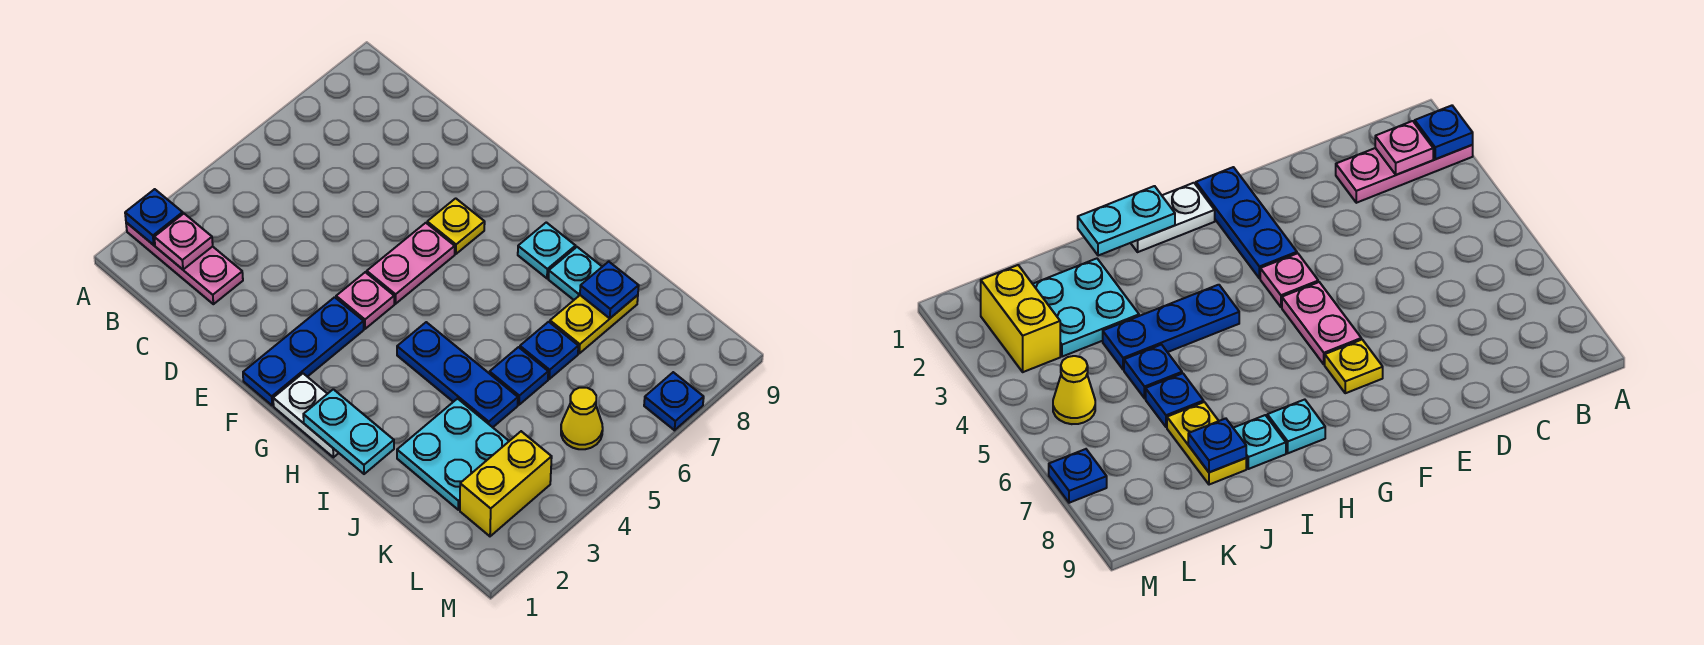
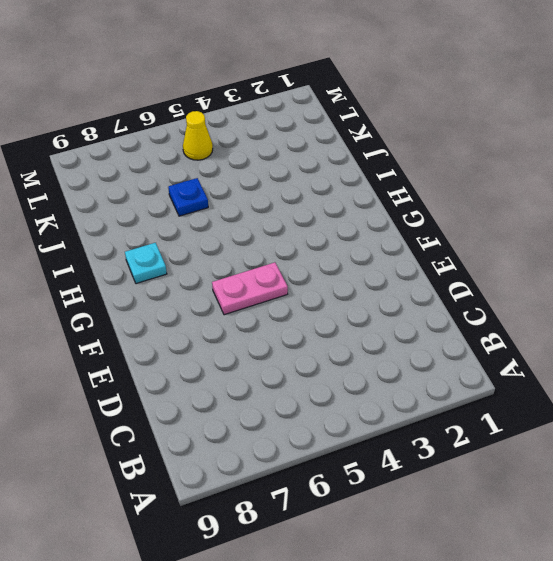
none -> pink 1x3 plate [126,222,243,304]
none -> blue 1x3 plate [243,297,364,405]
none -> pink 1x1 plate [336,272,394,329]

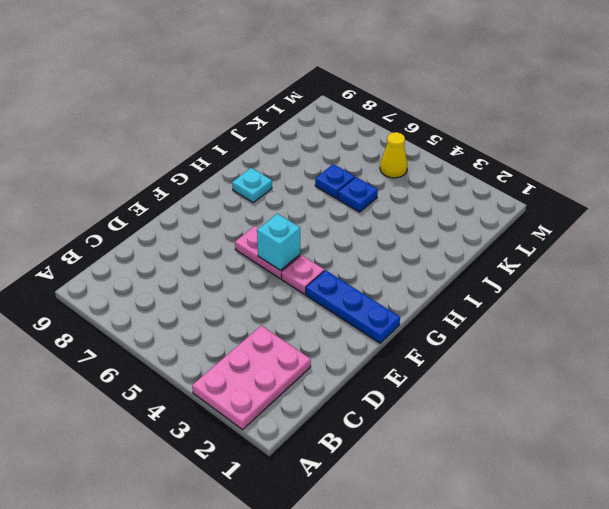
pink 2x3 plate [192,326,311,430] -> pink 1x3 plate [126,222,243,304]
cyan 1x1 brick [257,214,300,270] -> none
none -> yellow 1x1 plate [427,198,485,254]
none -> white 1x2 plate [273,374,338,457]
none -> blue 1x3 plate [397,322,518,427]

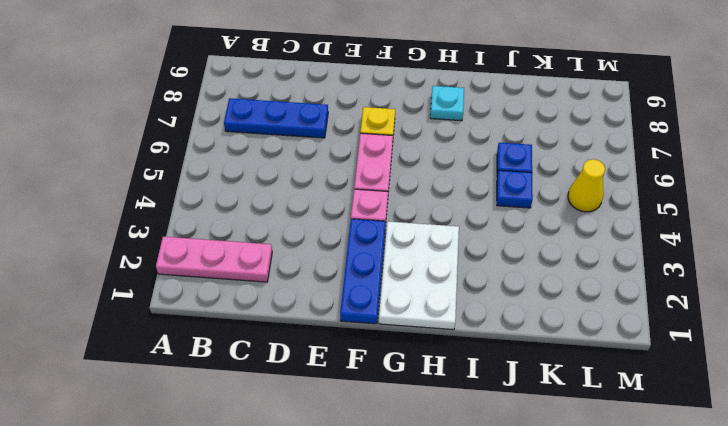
blue 1x3 plate [224,98,328,138] -> blue 1x3 plate moved to [397,322,518,427]
white 2x3 plate [379,222,459,330] -> white 1x2 plate [273,374,338,457]
none -> cyan 1x1 plate [548,247,602,300]
none -> cyan 2x2 plate [397,399,509,510]
none -> yellow 1x2 plate [550,295,638,353]

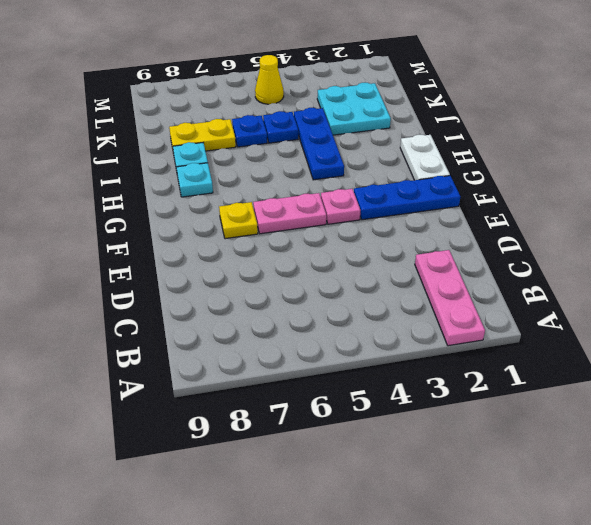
none -> yellow 1x2 brick [460,431,552,536]
none -> blue 1x1 plate [644,372,704,430]
none -> blue 1x1 plate [125,189,183,245]

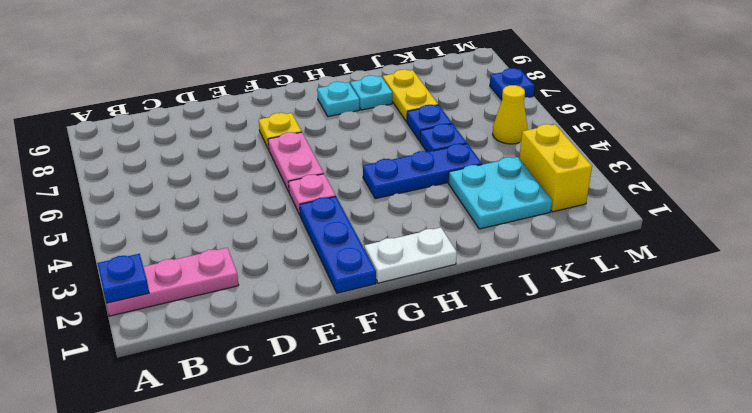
none -> pink 1x1 plate [154,214,213,270]
none -> cyan 1x2 plate [303,389,394,474]
none -> blue 1x1 plate [580,262,639,318]

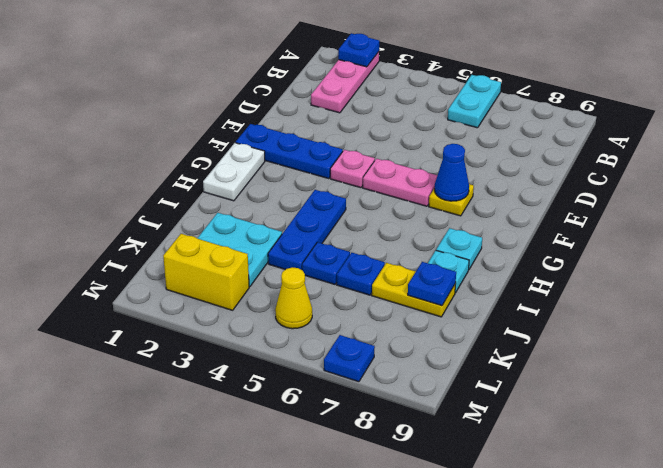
cyan 1x2 plate [448,75,501,128] -> cyan 1x2 plate moved to [303,389,394,474]
blue 1x1 cone [435,144,469,201] -> none
none -> pink 1x1 plate [154,214,213,270]

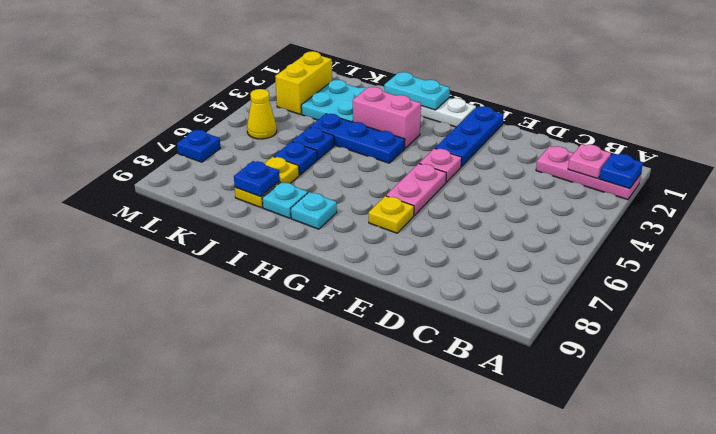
pink 1x2 brick [353,87,421,148] -> none

